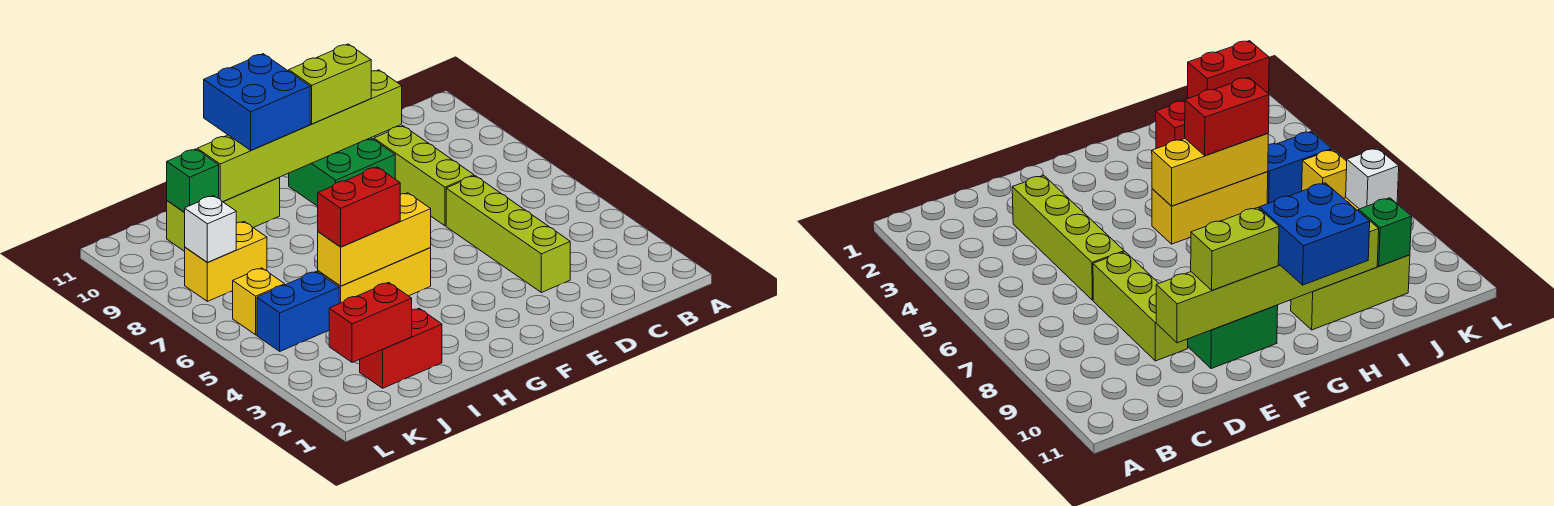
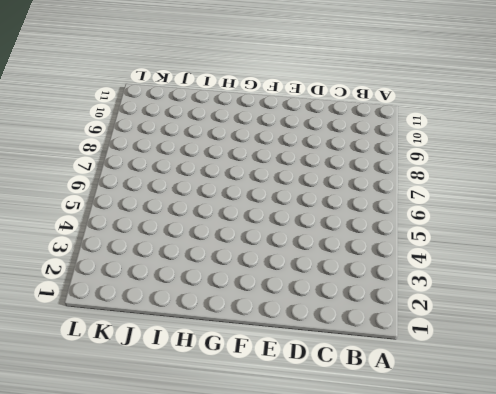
none -> lime 1x4 brick [446,176,570,293]
none -> lime 1x3 brick [374,126,474,226]
none -> green 2x2 brick [289,138,395,206]

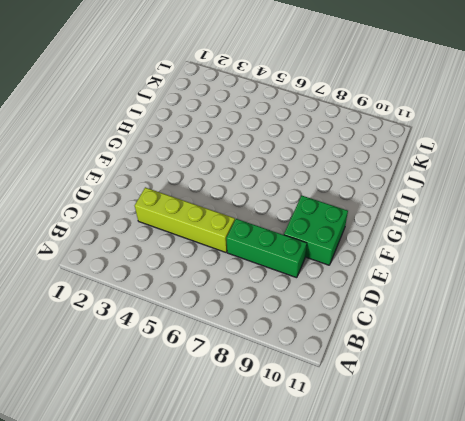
green 1x3 brick [226,219,307,278] -> lime 1x3 brick [374,126,474,226]
none -> yellow 1x3 brick [318,248,431,304]
none -> lime 1x3 brick [167,178,280,251]
none -> red 1x2 brick [360,308,442,388]

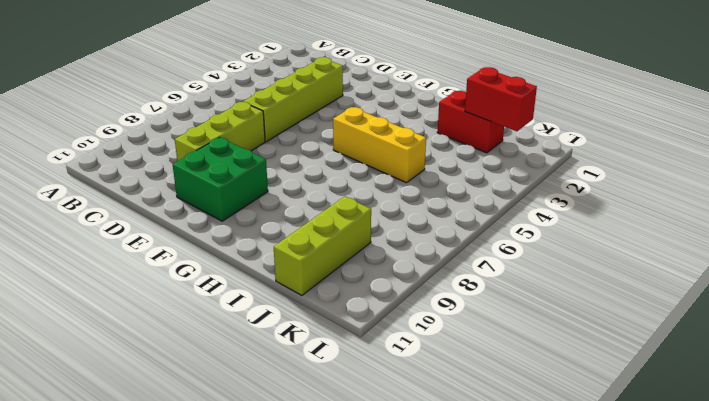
lime 1x3 brick [274,197,371,295] -> lime 1x3 brick turned to [167,178,280,251]
none -> blue 1x2 brick [257,271,339,351]
none -> yellow 1x2 brick [185,222,267,301]
none -> yellow 1x1 brick [233,268,285,335]

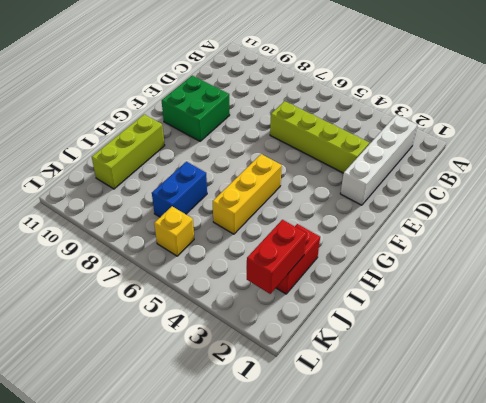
white 1x4 brick [340,115,417,205] -> none
blue 1x2 brick [152,162,207,217] -> blue 1x2 brick moved to [257,271,339,351]
none -> lime 1x3 brick [374,126,474,226]
none -> yellow 1x2 brick [185,222,267,301]
none -> lime 1x6 brick [197,70,402,202]

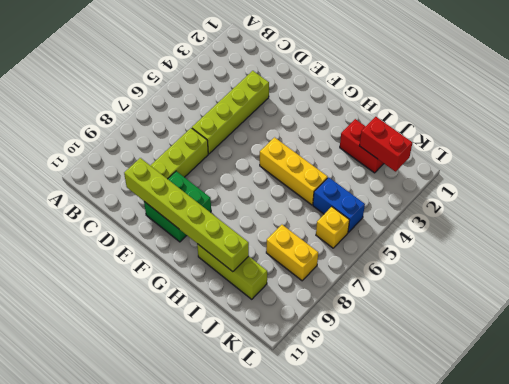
none -> yellow 1x3 brick [318,193,431,286]
none -> green 1x1 brick [167,149,219,212]
none -> white 1x1 brick [184,196,236,263]

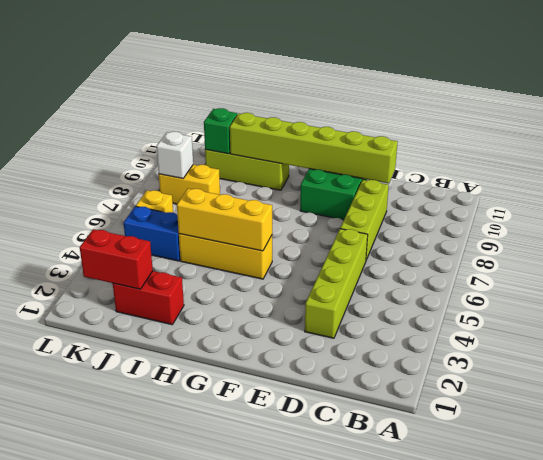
none -> lime 1x2 brick [289,44,371,124]
none -> blue 2x2 brick [204,54,310,150]
none -> red 1x2 brick [318,167,400,247]

